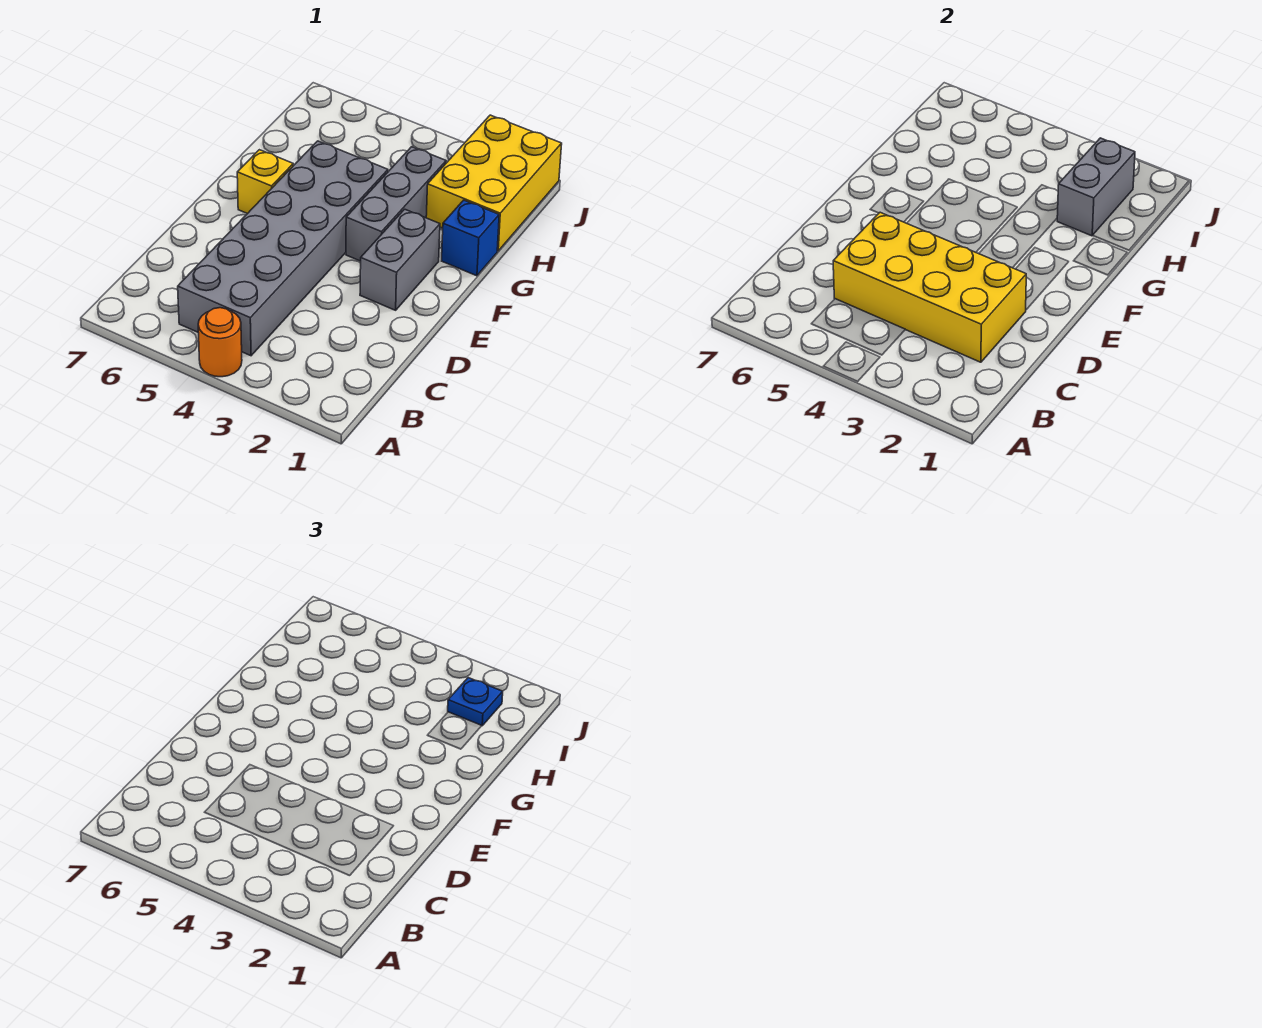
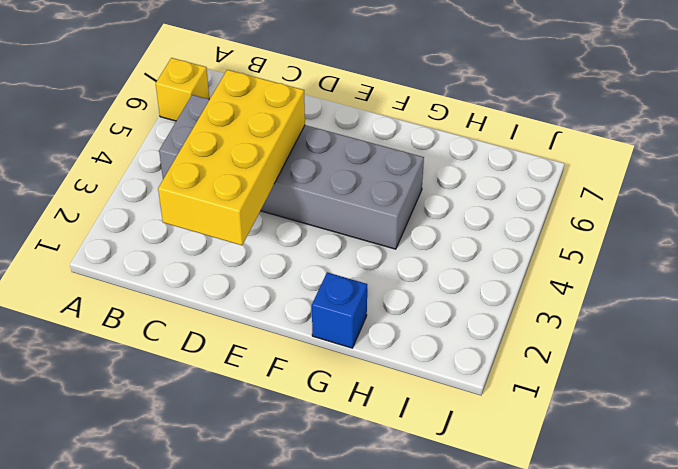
yellow 1x1 brick [156,58,209,121] -> yellow 1x1 brick moved to [237,150,293,214]
none -> orange 1x1 round brick [198,308,242,377]
none -> grey 1x2 brick [360,209,440,310]

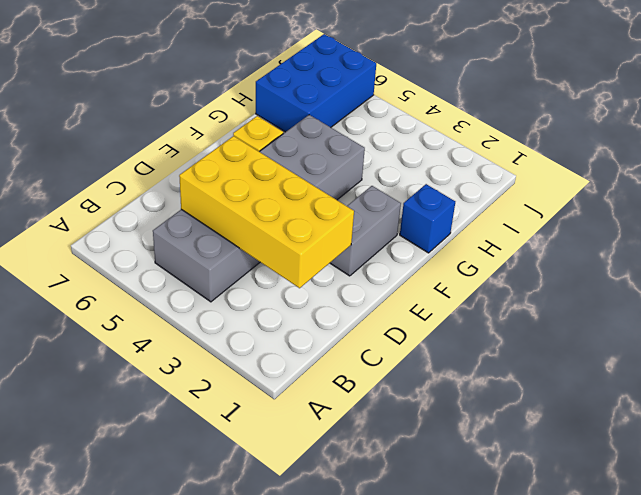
blue 2x3 brick [256,34,376,132] -> none
none -> orange 1x1 round brick [198,308,242,377]
none -> grey 1x3 brick [346,147,446,261]

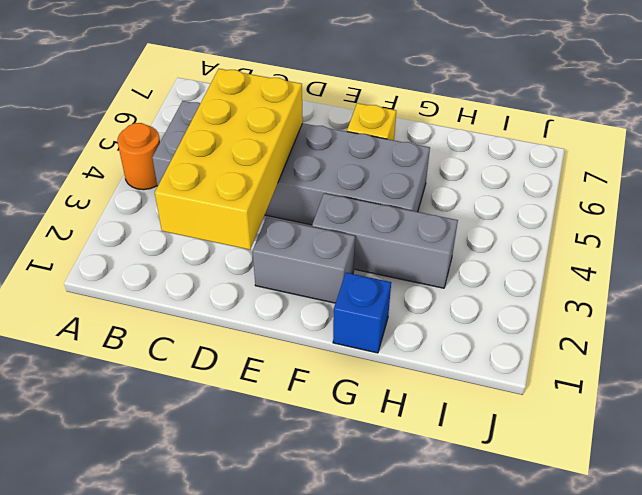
none -> yellow 2x3 brick [426,115,562,251]
none -> grey 1x2 brick [1057,138,1135,236]

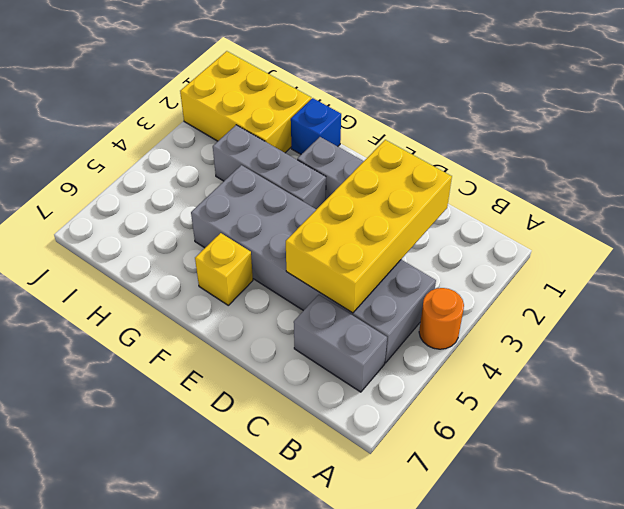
grey 1x2 brick [294,295,387,392] -> grey 1x2 brick moved to [1057,138,1135,236]
none -> blue 1x1 plate [448,678,503,726]

